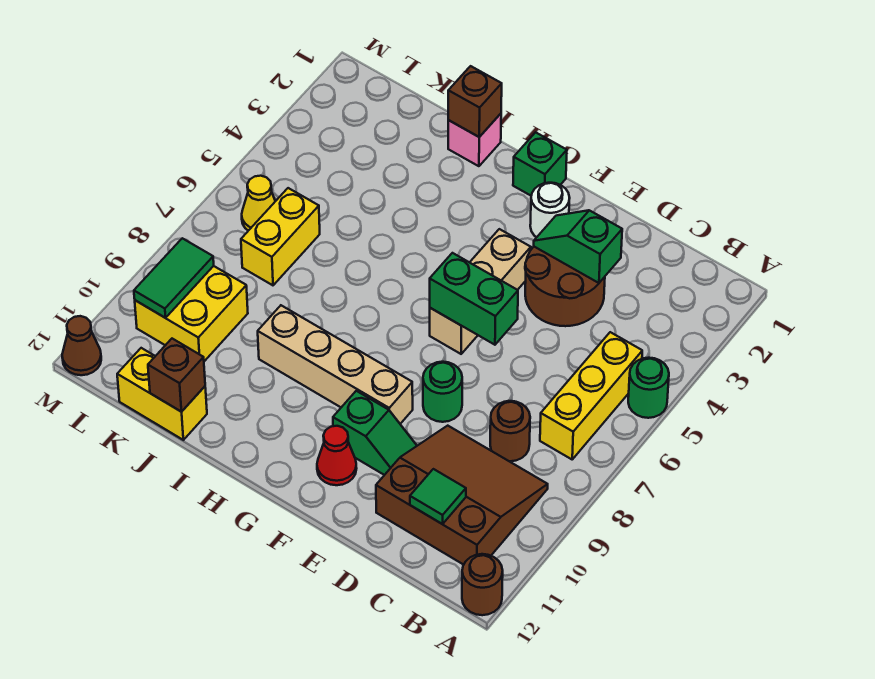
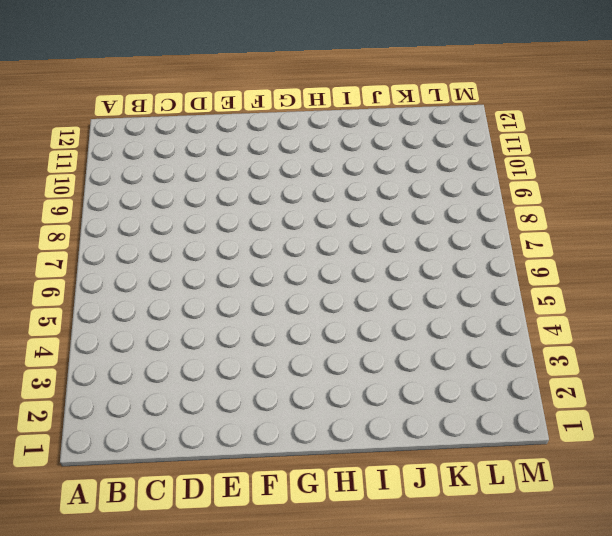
none -> green 1x1 round brick [628,358,669,418]
none -> brown 1x1 round brick [462,554,503,615]
none -> yellow 1x3 brick [540,332,642,459]

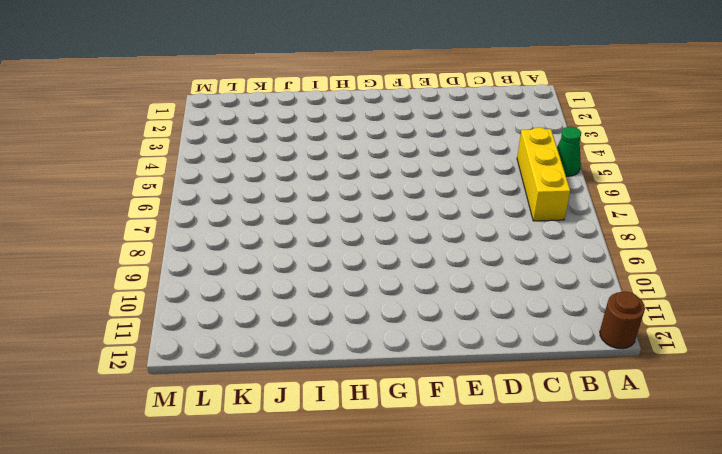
green 1x1 cone [557,127,581,176] -> green 1x1 round brick [628,358,669,418]
none -> brown 3x3 slope [376,426,548,565]
none -> brown 1x1 round brick [490,401,530,461]
none -> brown 2x2 round brick [525,247,605,326]

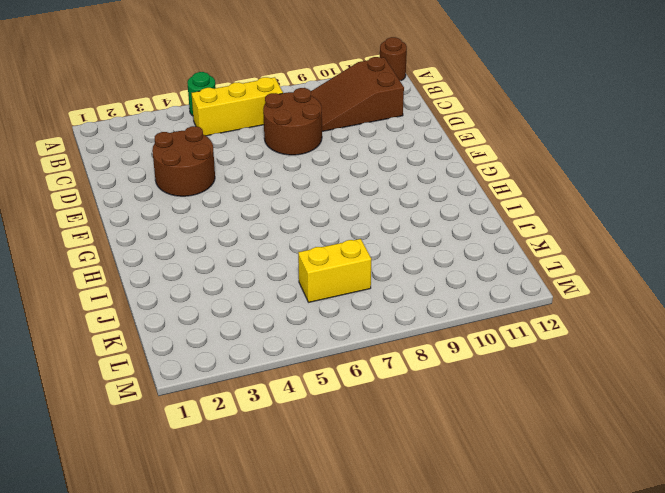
brown 2x3 slope [311,57,404,131] -> brown 3x3 slope [376,426,548,565]
brown 2x2 round brick [263,88,322,155] -> brown 1x1 round brick [490,401,530,461]
none -> green 1x1 round brick [423,362,462,422]
none -> green 1x2 slope [333,391,417,475]
none -> white 1x1 round brick [530,183,570,237]

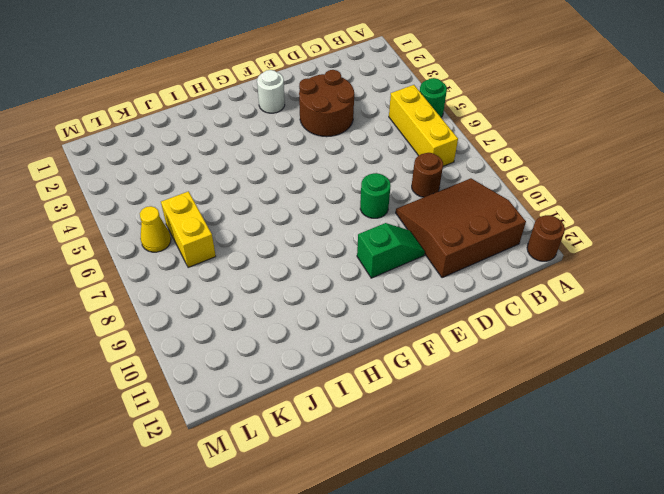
none -> tan 1x3 brick [430,229,531,354]
none -> tan 1x4 brick [258,305,413,424]
none -> red 1x1 cone [317,426,357,485]

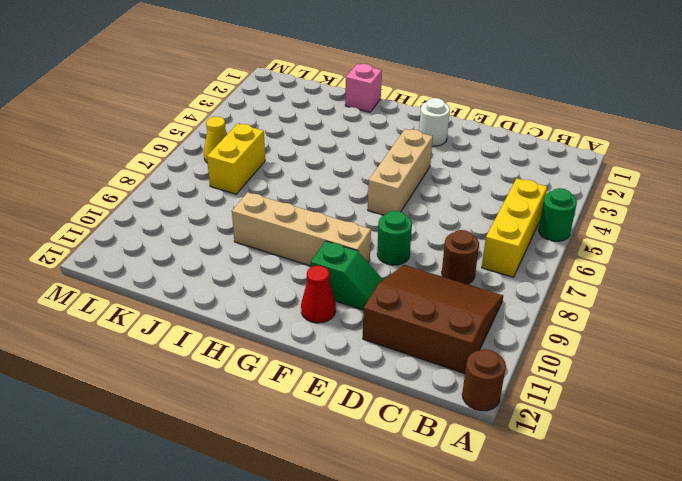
none -> brown 2x2 round brick [525,247,605,326]
none -> green 1x1 brick [513,132,567,196]
none -> yellow 1x2 brick [117,348,207,440]

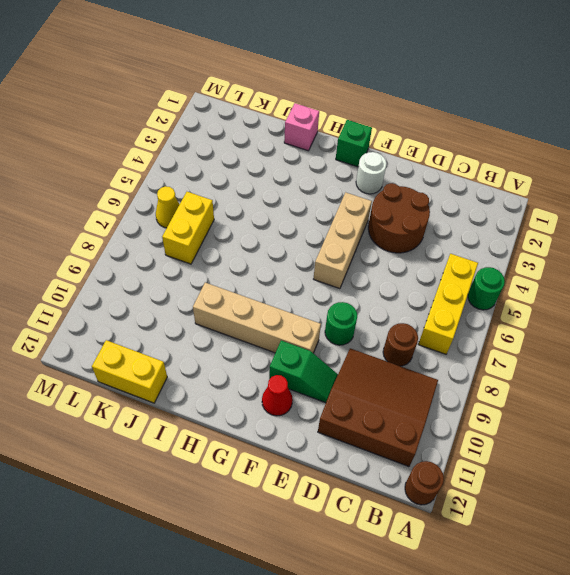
none -> yellow 2x2 brick [135,266,248,361]
none -> brown 1x1 cone [62,316,101,375]
none -> green 1x1 tile [410,469,466,524]

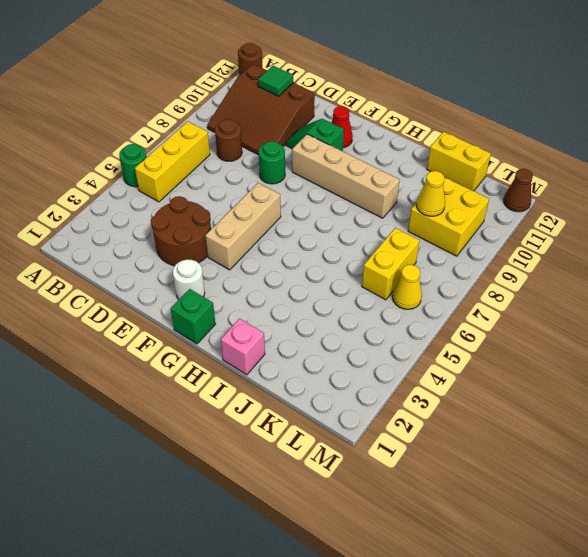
yellow 1x1 cone [417,171,445,216] -> none
none -> green 1x2 slope [534,210,622,283]
none -> green 1x2 brick [430,253,518,345]
none -> brown 1x1 brick [448,66,502,137]

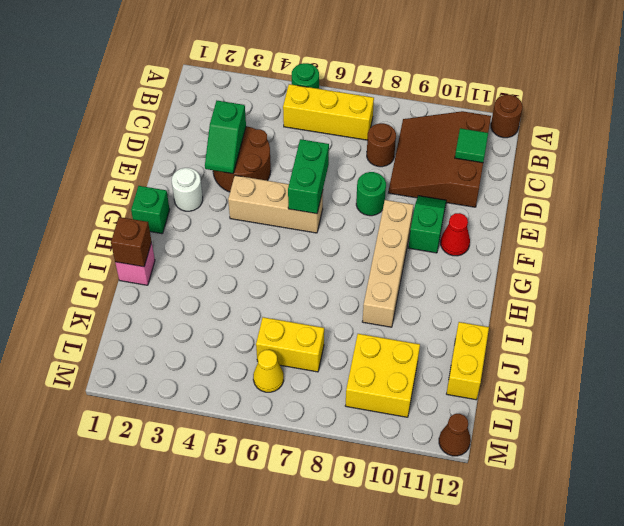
none -> brown 1x1 brick [148,339,205,412]
none -> green 1x2 tile [134,238,214,318]

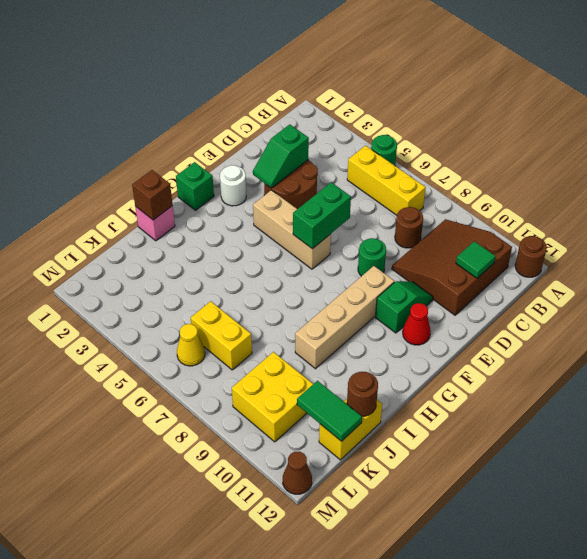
brown 1x1 round brick [347,372,378,416] -> brown 1x1 brick [148,339,205,412]
green 1x2 tile [297,381,362,441] -> green 1x2 tile moved to [134,238,214,318]

